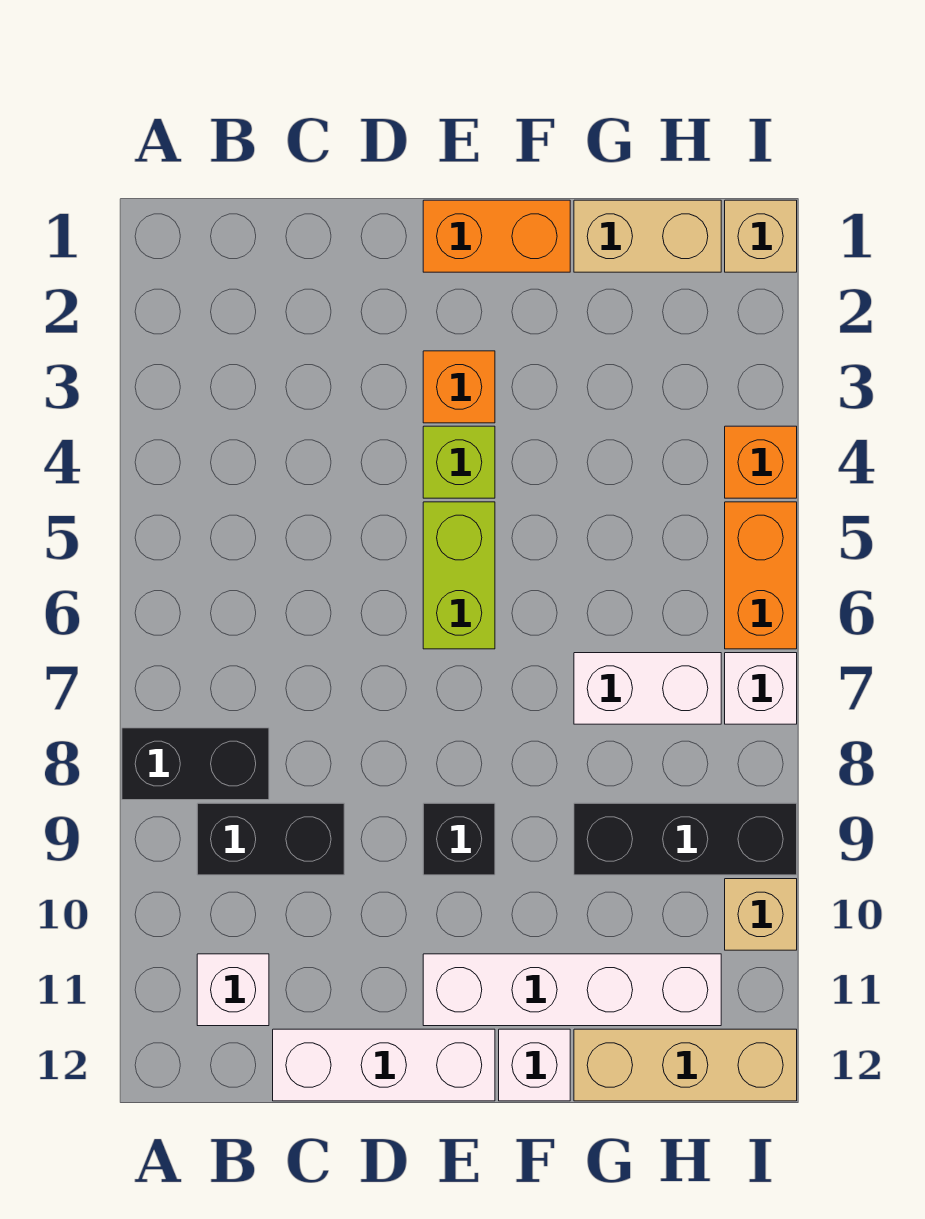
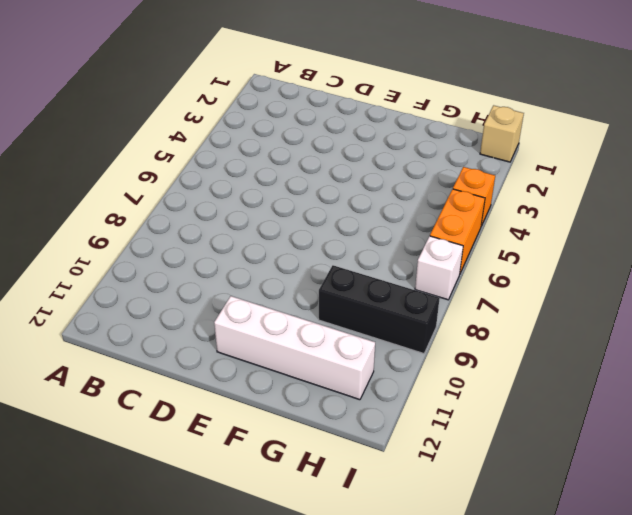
none -> black 1x2 brick [122,728,269,800]
none -> black 1x2 brick [197,803,344,875]
none -> white 1x1 brick [197,954,269,1026]

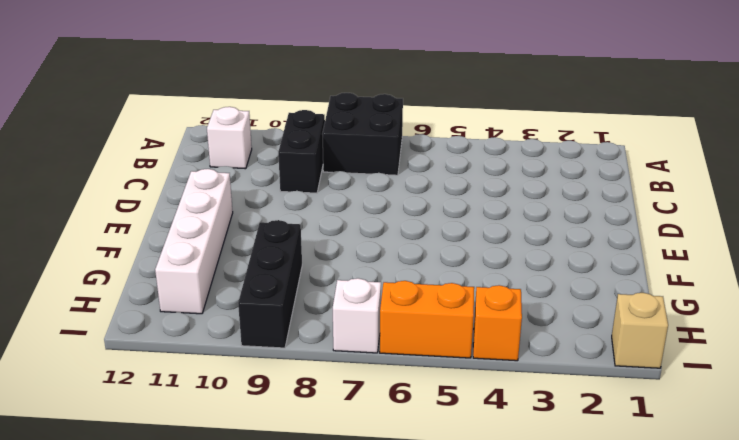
black 2x2 brick [322,93,403,175] -> black 1x2 brick [122,728,269,800]
none -> white 1x3 brick [273,1029,495,1101]
none -> orange 1x2 brick [423,200,570,272]
none -> orange 1x1 brick [423,351,495,423]

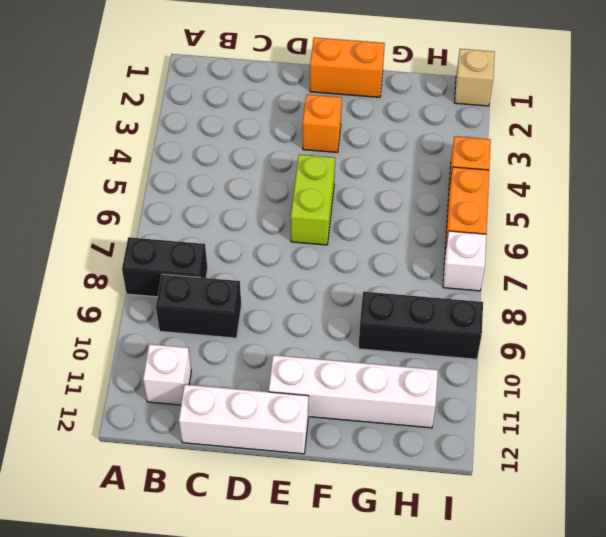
none -> lime 1x1 brick [423,426,495,498]
none -> black 1x1 brick [423,803,495,875]
none -> white 1x1 brick [499,1029,570,1101]

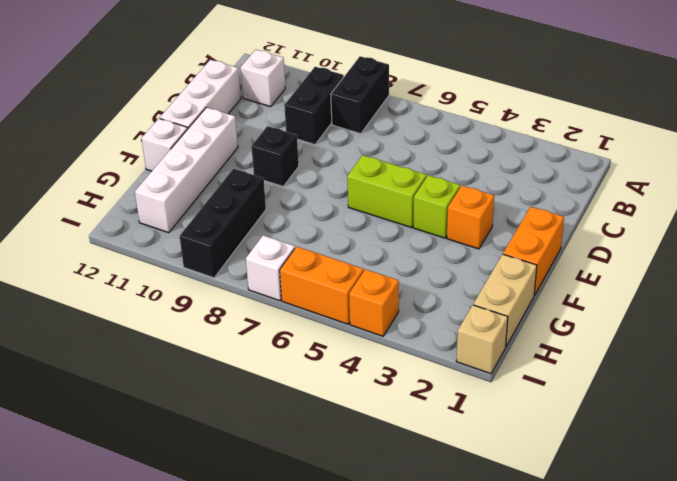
none -> white 1x2 brick [574,653,721,724]
none -> tan 1x3 brick [574,1029,797,1101]
none -> tan 1x1 brick [725,879,797,950]

